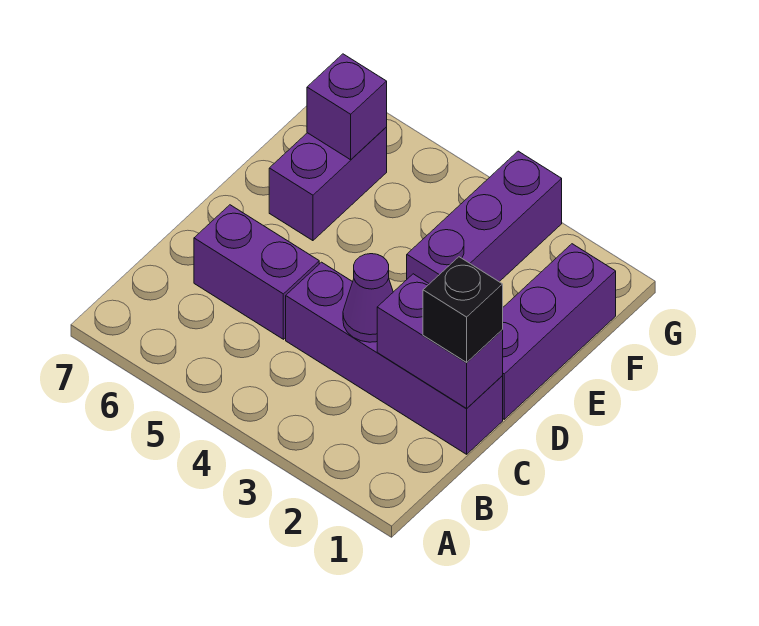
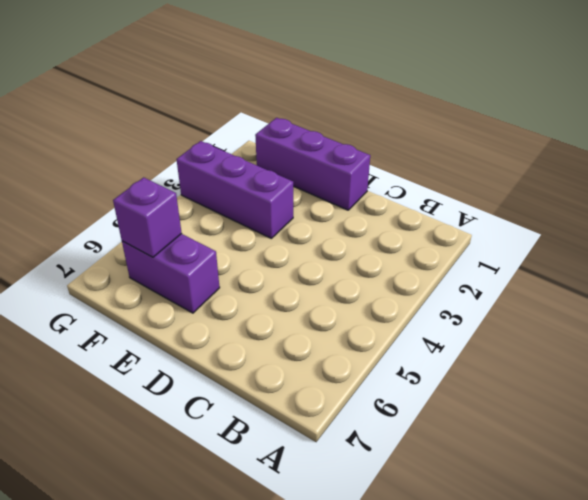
none -> purple 1x4 brick [286,262,503,454]
none -> purple 1x2 brick [194,205,319,339]

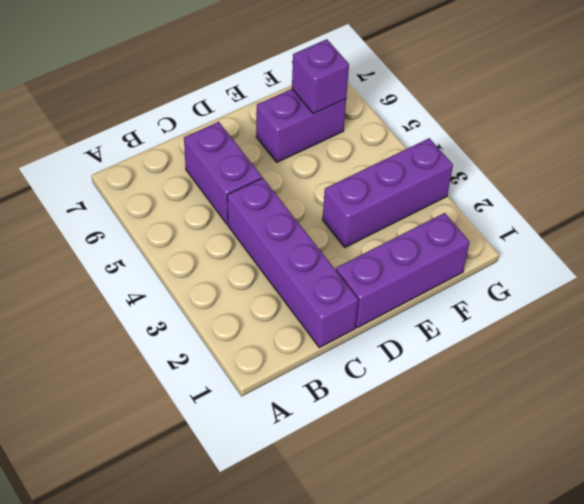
none -> purple 1x2 brick [377,274,503,409]
none -> purple 1x1 cone [343,254,393,342]

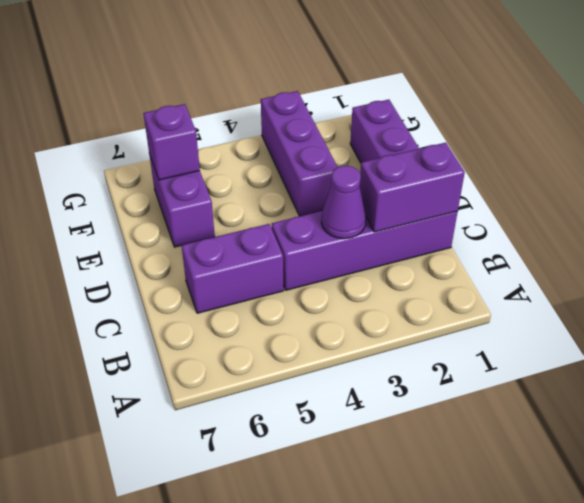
none -> black 1x1 brick [423,257,503,362]

